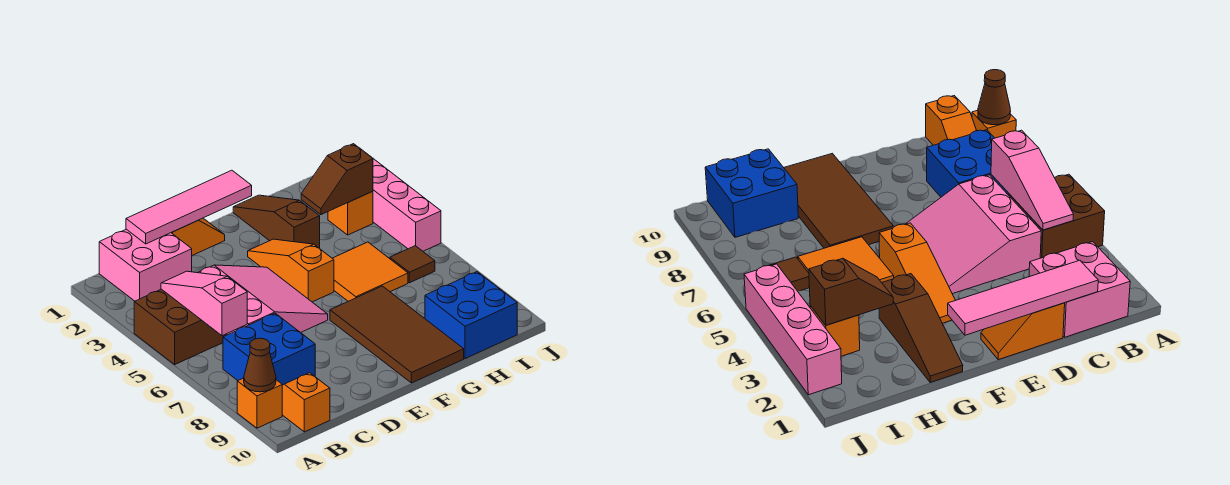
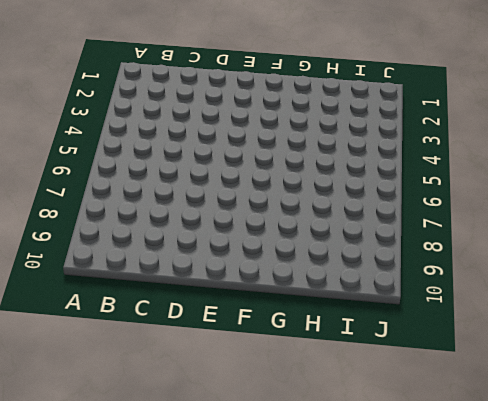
none -> brown 2x2 brick [134,289,227,365]
none -> orange 1x1 brick [237,378,282,428]
none -> pink 2x2 brick [99,229,192,301]

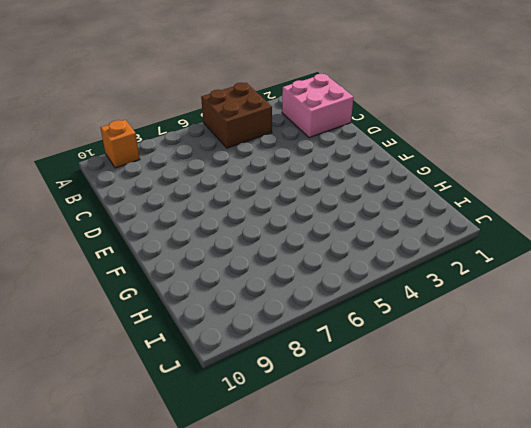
none -> blue 2x2 brick [223,313,315,385]
none -> orange 1x2 slope [282,373,330,432]
none -> pink 3x3 slope [198,265,328,335]

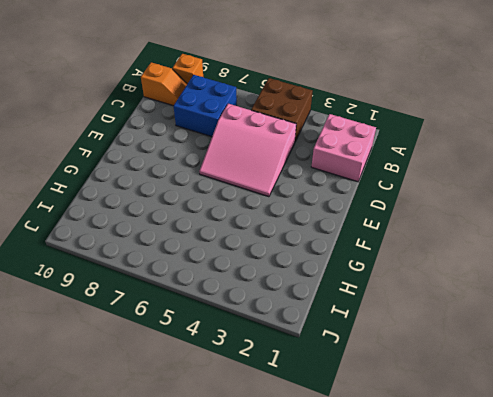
none -> orange 1x2 slope [171,218,225,255]
none -> orange 1x3 slope [248,239,334,302]
none -> brown 2x4 tile [330,286,464,383]

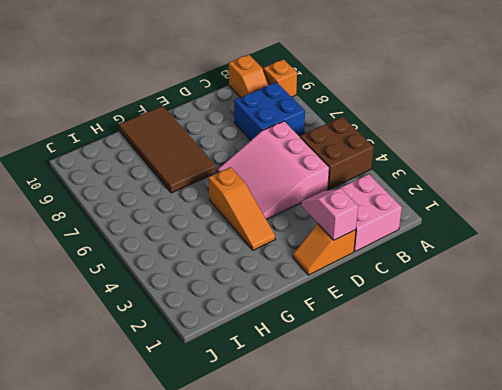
pink 1x2 slope [301,189,358,240] -> pink 1x4 tile [126,170,252,244]
none -> brown 1x3 slope [233,195,320,248]
none -> orange 2x2 tile [332,242,408,301]
none -> blue 2x2 brick [425,272,517,359]

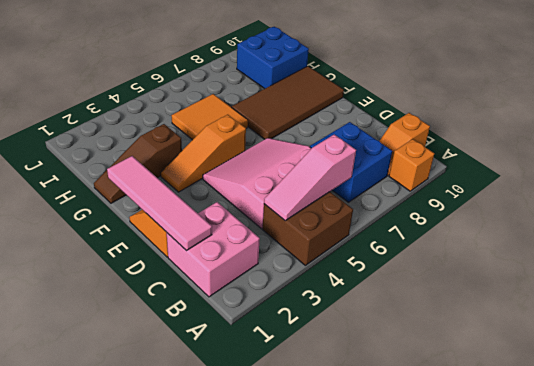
none -> orange 1x1 brick [328,191,373,235]
none -> brown 1x1 tile [390,246,435,283]
none -> pink 1x4 brick [370,156,441,251]

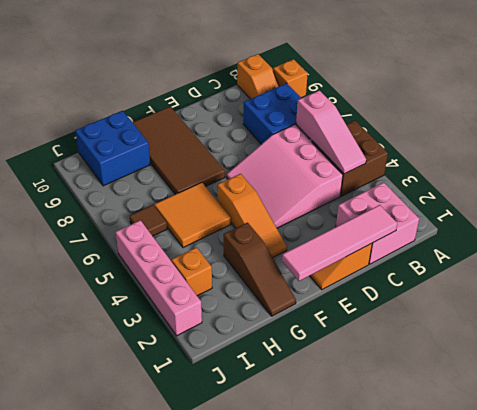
none -> brown 1x1 cone [244,338,276,392]
none -> brown 1x2 slope [301,144,373,215]

